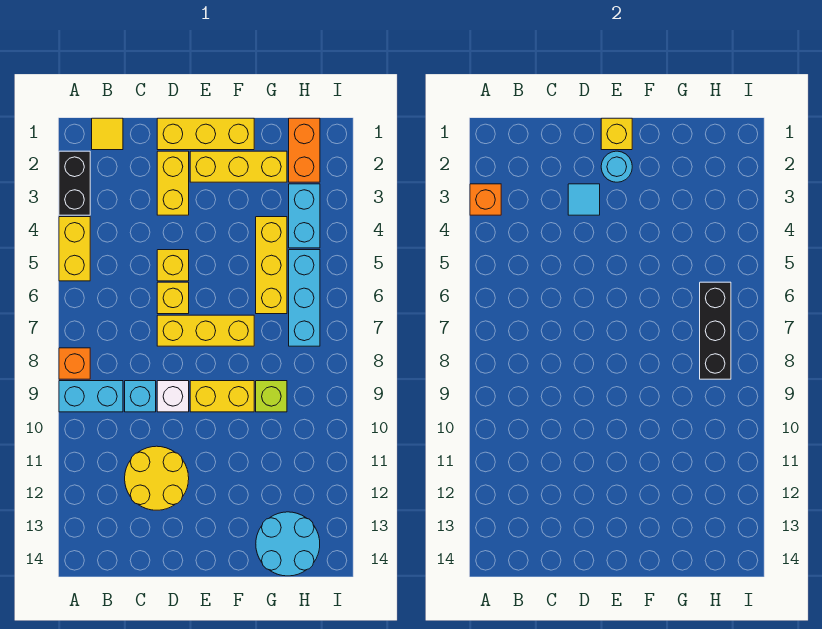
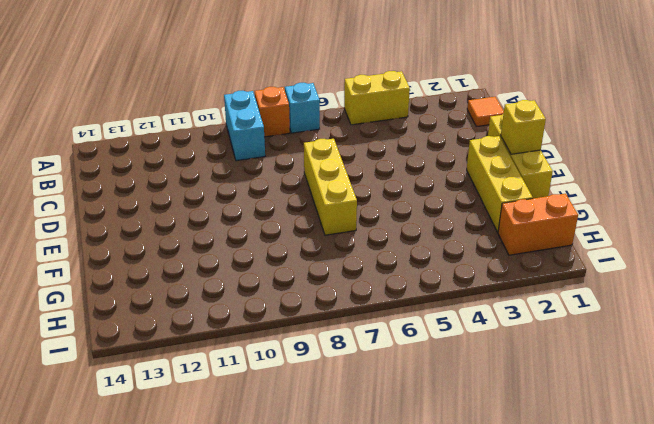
cyan 1x1 brick [285,83,320,133] -> cyan 1x1 brick moved to [125,381,156,412]
orange 1x1 tile [467,97,504,127] -> yellow 1x1 tile [92,118,123,150]
none -> black 1x2 brick [59,151,90,215]
none -> yellow 2x2 round brick [125,446,189,510]
none -> yellow 1x2 brick [157,151,189,215]

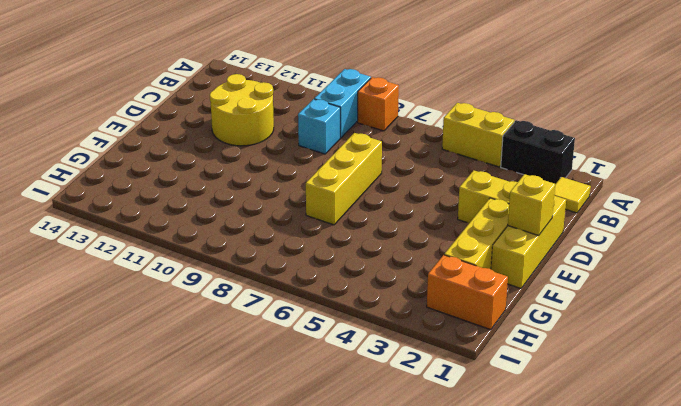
none -> yellow 1x1 brick [157,250,189,281]
none -> yellow 1x1 brick [157,282,189,314]
none -> white 1x1 brick [157,381,189,412]

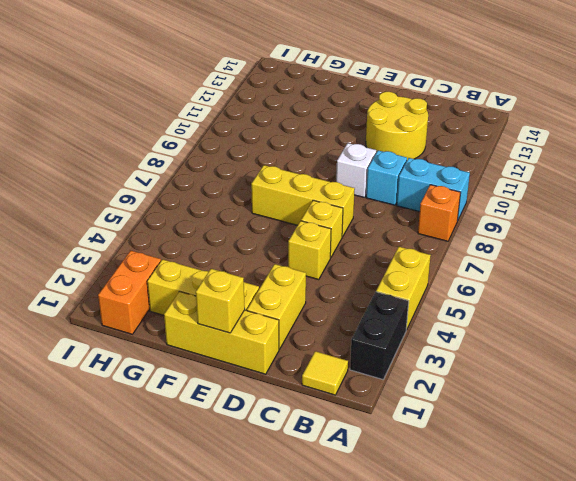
none -> yellow 1x2 brick [190,381,254,412]
none -> yellow 1x3 brick [256,217,287,314]
none -> lime 1x1 brick [256,381,287,412]

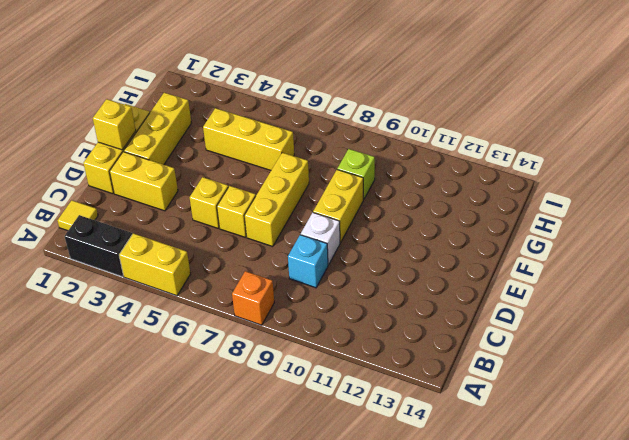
none -> cyan 1x2 brick [59,381,123,412]
none -> yellow 2x2 round brick [125,446,189,510]
none -> cyan 2x2 round brick [256,512,320,576]

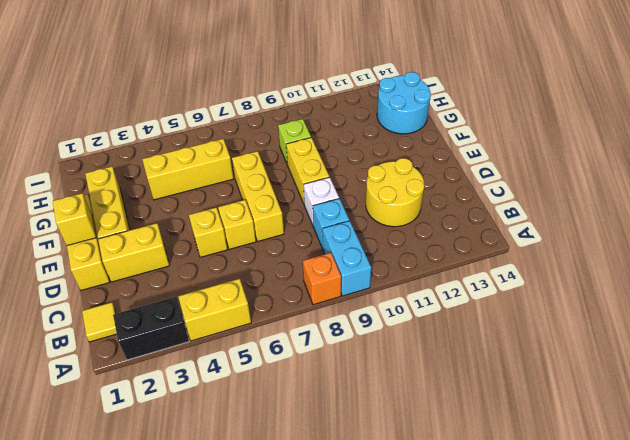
none -> orange 1x2 brick [289,118,320,182]
none -> cyan 1x2 brick [289,184,320,248]
none -> cyan 1x3 brick [289,250,320,346]

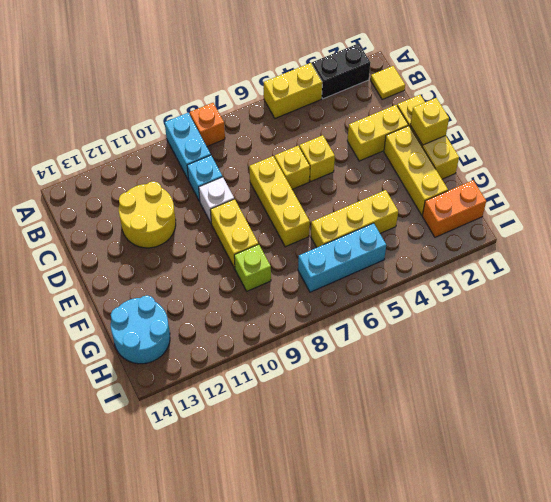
none -> cyan 1x2 brick [289,184,320,248]
none -> orange 1x1 brick [470,184,501,215]
none -> cyan 1x1 tile [568,184,600,215]

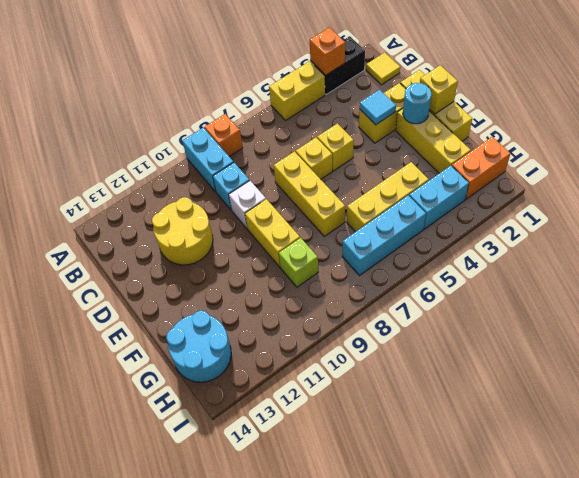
none -> black 1x3 brick [700,282,731,379]

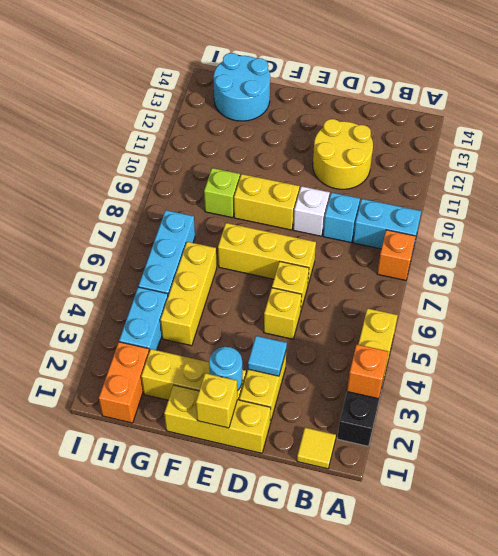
none -> black 1x3 brick [700,282,731,379]

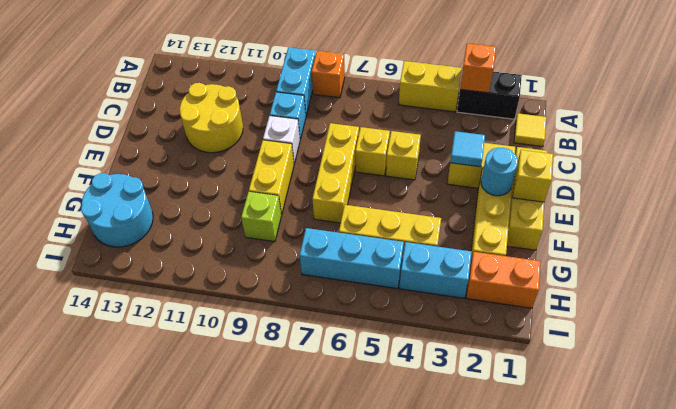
none -> black 1x3 brick [700,282,731,379]

